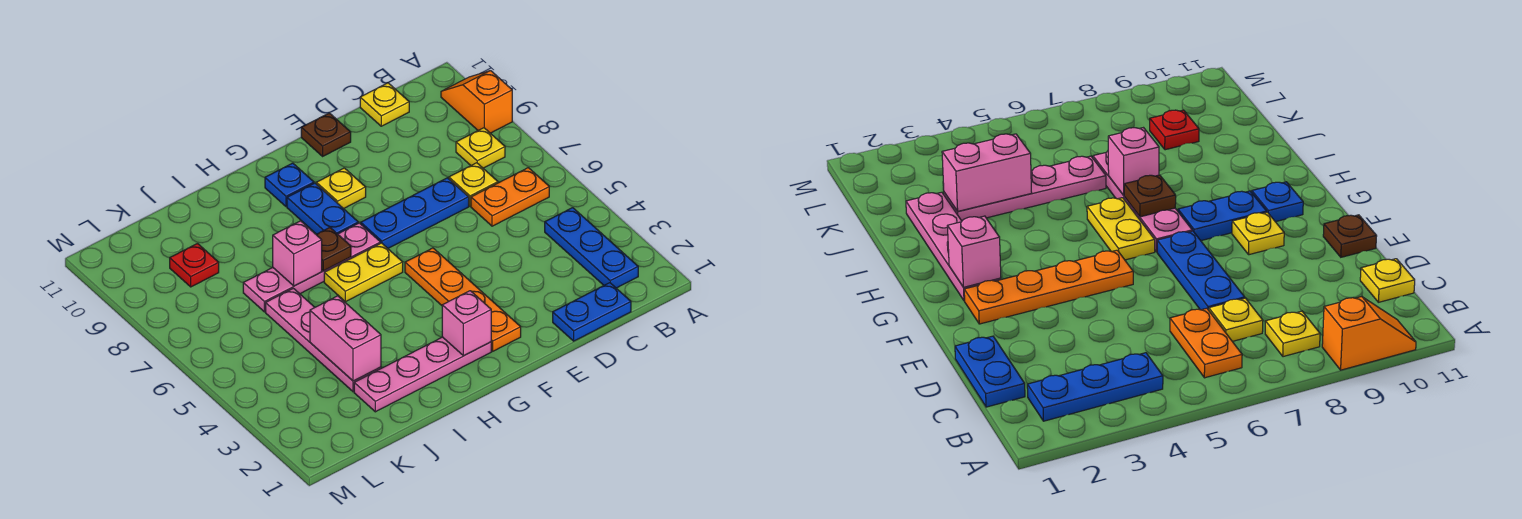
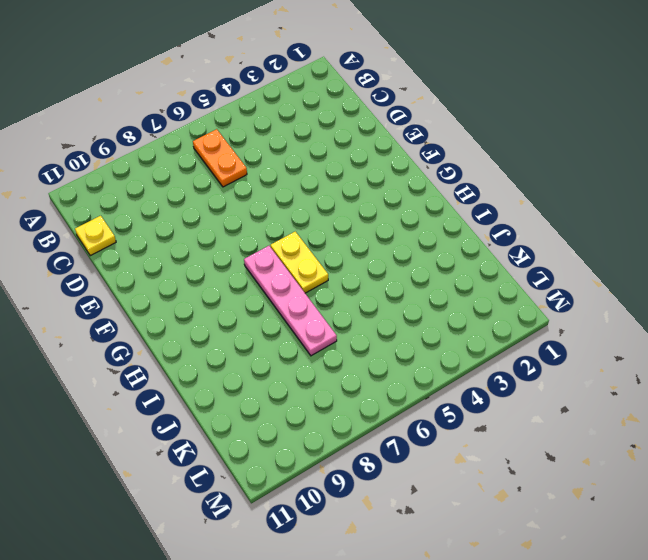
none -> orange 1x2 slope [441,71,512,133]
none -> blue 1x3 plate [545,208,638,288]
none -> yellow 1x1 plate [456,128,505,168]

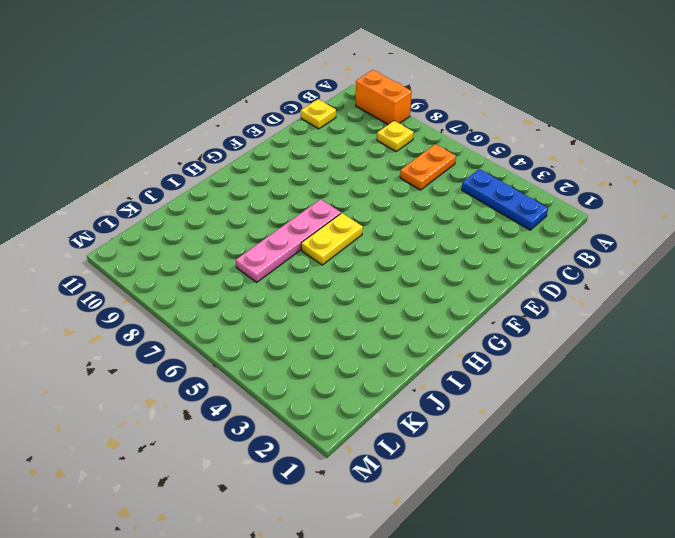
orange 1x2 brick [356,70,412,125] -> orange 1x2 slope [441,71,512,133]
none -> blue 1x2 plate [553,283,631,341]
none -> yellow 1x1 plate [449,163,498,206]
none -> blue 1x3 plate [361,178,469,248]

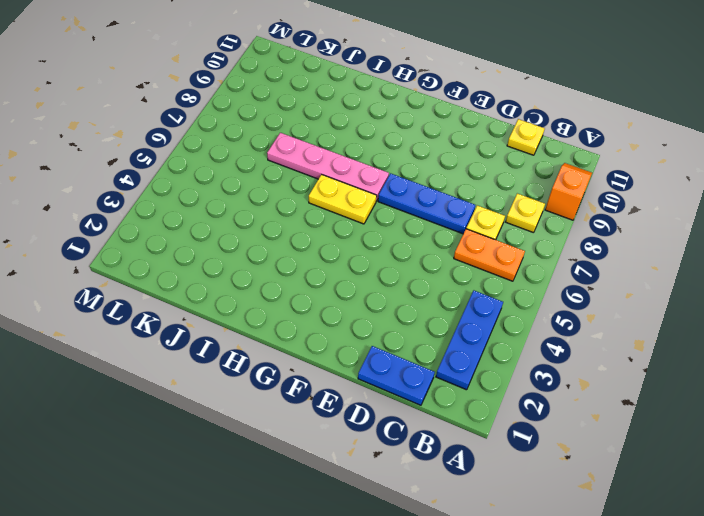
none -> brown 1x1 plate [301,113,351,156]
none -> orange 1x4 plate [405,248,521,351]
none -> yellow 1x1 plate [316,168,366,209]

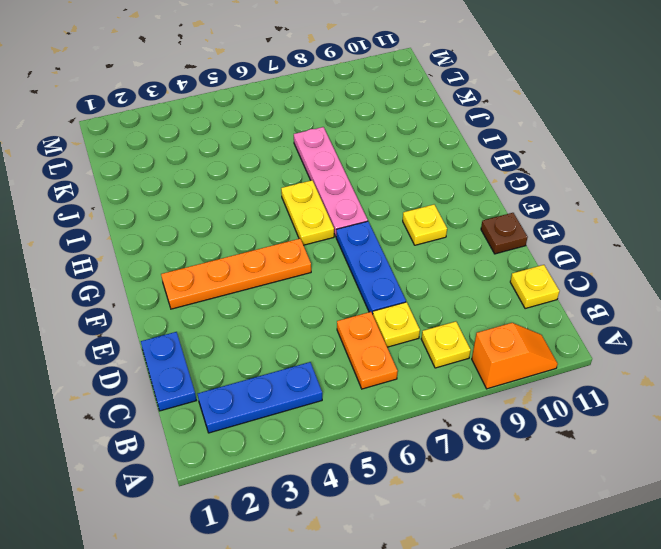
none -> pink 1x4 plate [354,337,491,412]
none -> blue 1x2 plate [287,183,358,234]
none -> blue 1x1 plate [265,163,314,207]

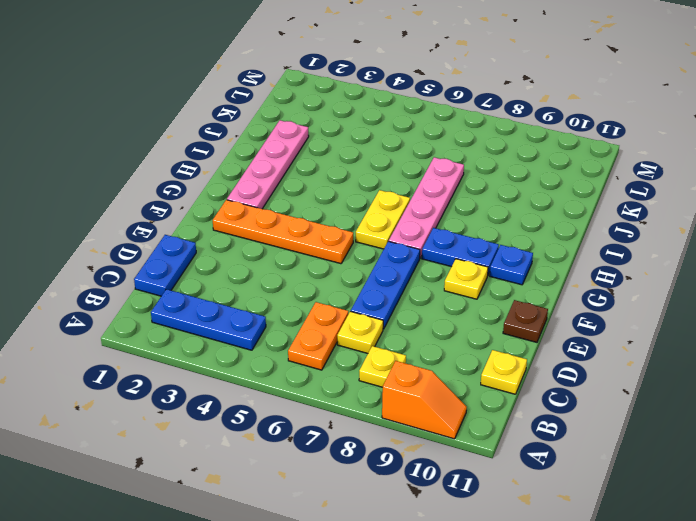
none -> pink 1x4 plate [266,288,381,392]
none -> red 1x1 plate [170,244,219,287]
none -> pink 1x1 brick [442,291,491,356]

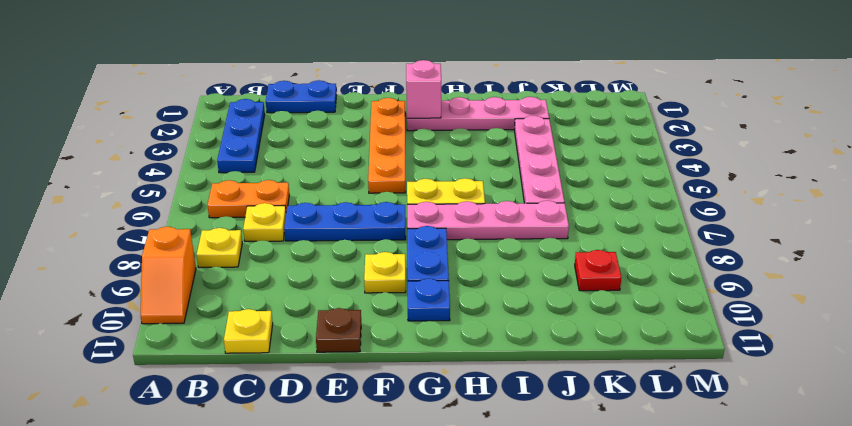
none -> brown 1x1 plate [316,228,351,271]
none -> pink 1x1 brick [273,221,322,286]
none -> pink 1x2 brick [310,296,381,381]

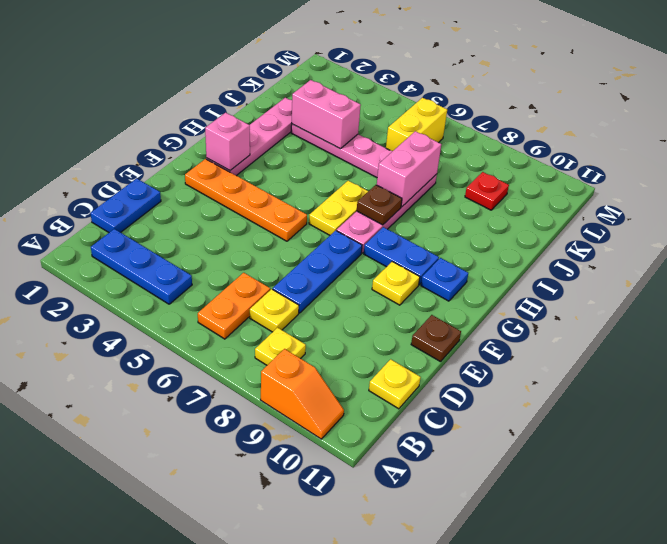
pink 1x2 brick [377,131,441,207] -> pink 1x1 brick [273,221,322,286]
yellow 1x2 brick [386,98,447,151] -> none

